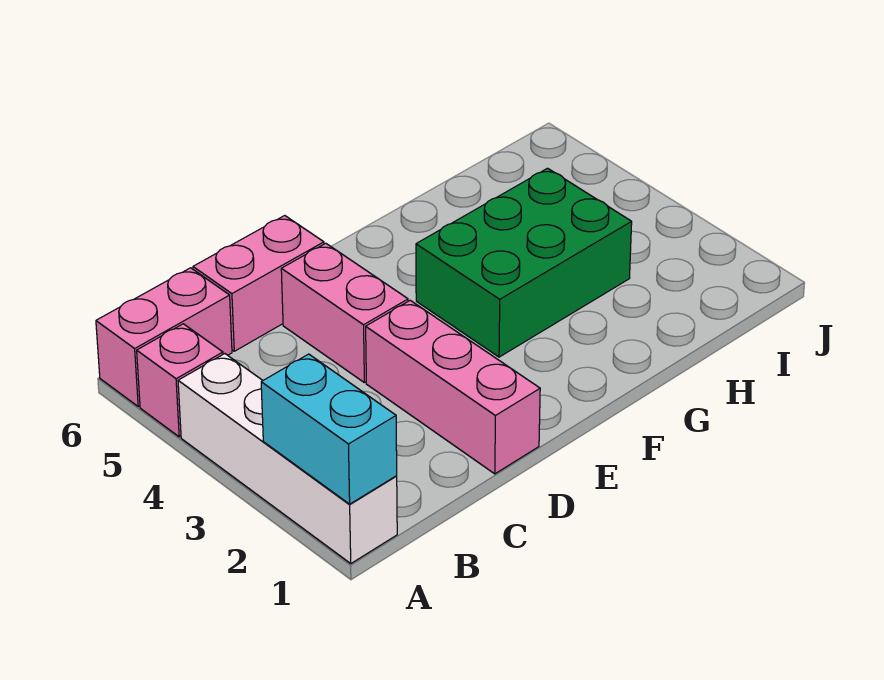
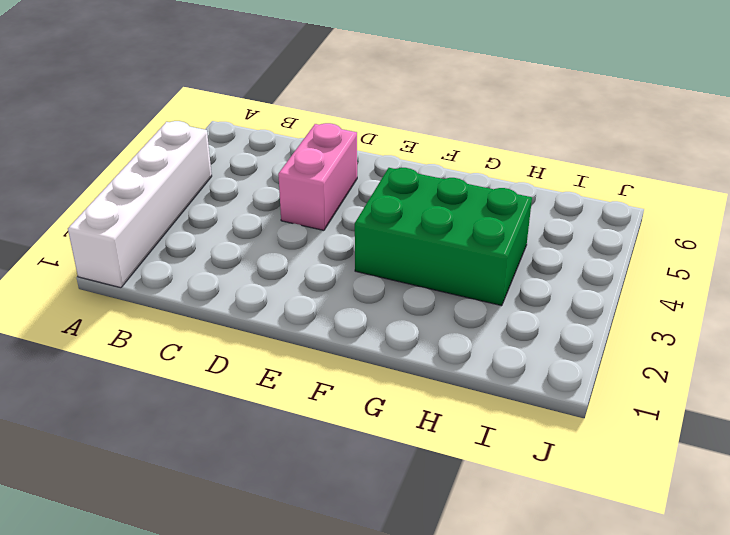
none -> pink 1x1 brick [137,324,223,437]
none -> pink 1x2 brick [96,268,232,406]

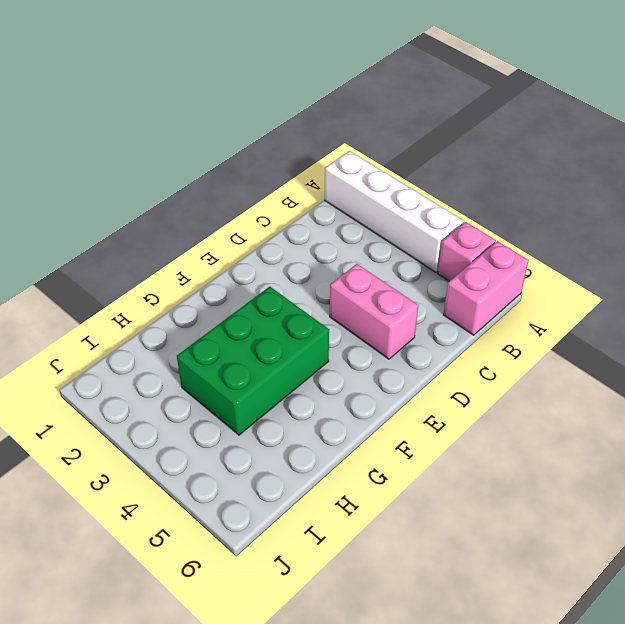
none -> pink 1x2 brick [193,216,324,351]
none -> pink 1x3 brick [366,300,540,474]

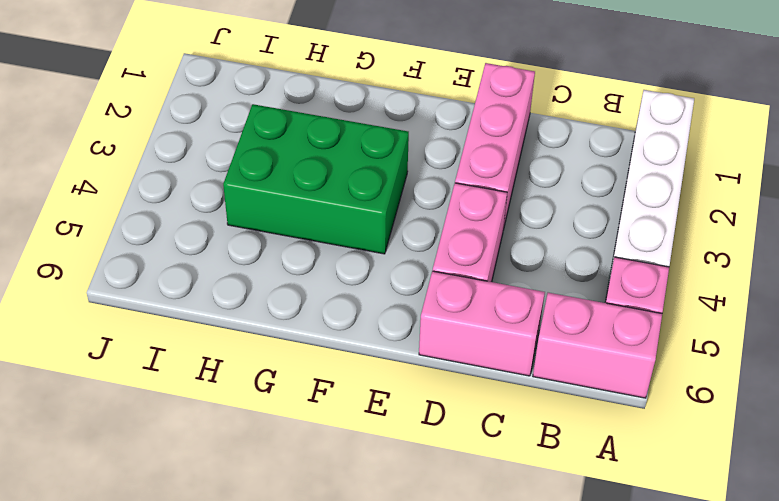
none -> cyan 1x2 brick [261,354,397,504]

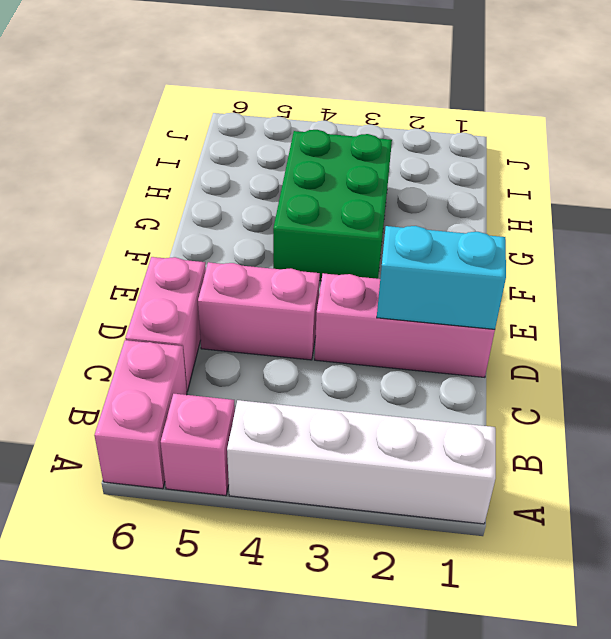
cyan 1x2 brick [377,226,506,329] -> cyan 1x2 brick moved to [261,354,397,504]

